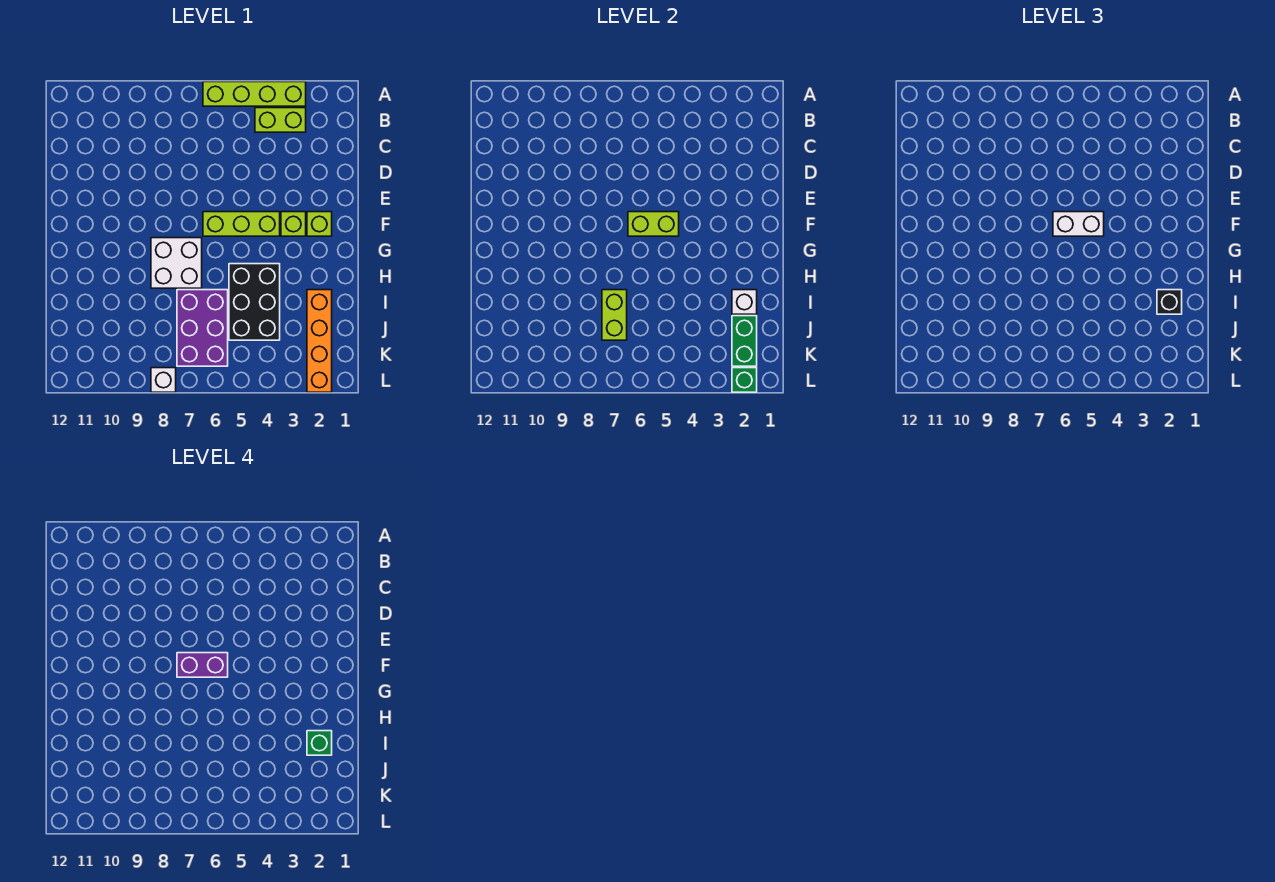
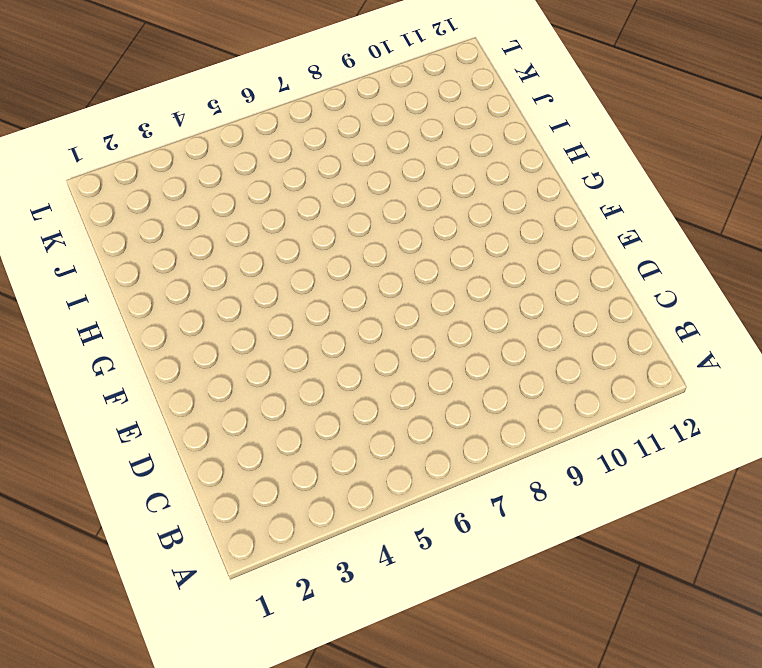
none -> lime 1x4 brick [203,82,306,106]
none -> lime 1x2 brick [255,108,306,132]
none -> lime 1x1 brick [307,212,332,236]

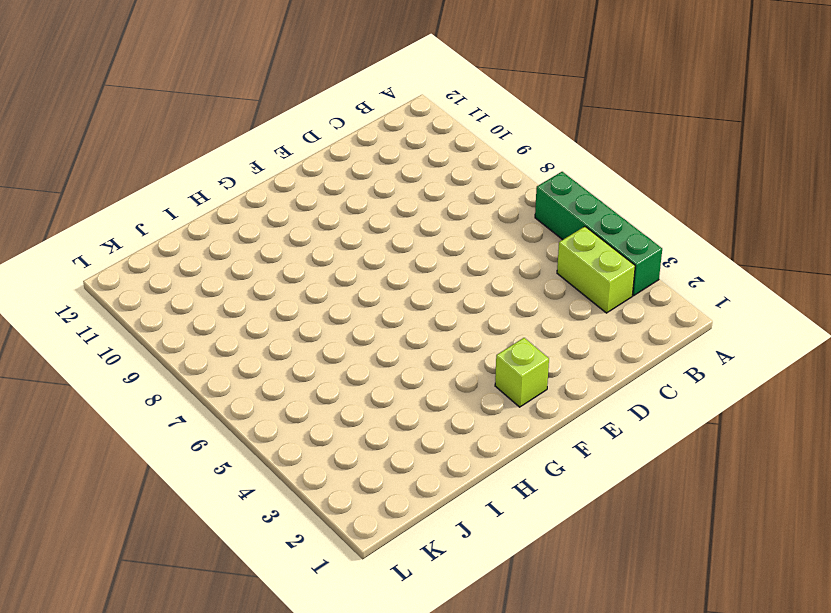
green 1x4 brick [535,172,662,296] -> lime 1x4 brick [203,82,306,106]
none -> lime 1x1 brick [281,212,306,236]
none -> lime 1x3 brick [203,212,280,236]
none -> white 2x2 brick [151,238,202,288]

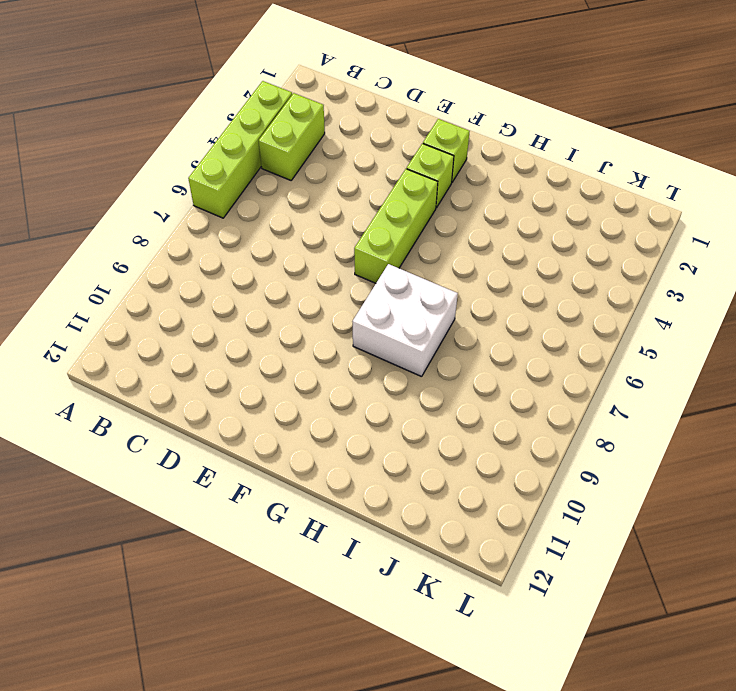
none -> black 2x3 brick [229,264,280,340]
none -> orange 1x4 brick [307,290,332,392]
none -> purple 2x3 brick [177,290,228,366]

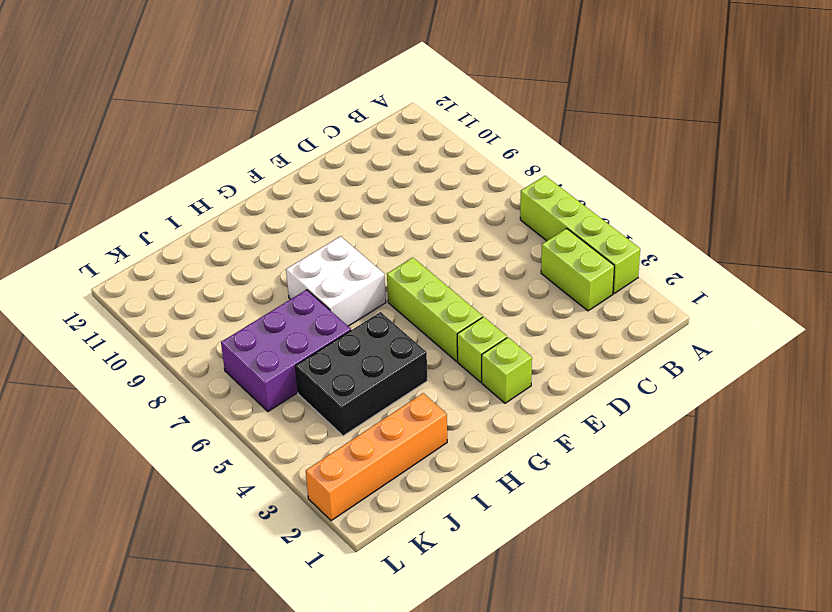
none -> white 1x1 brick [151,368,176,392]
none -> lime 1x2 brick [628,212,679,236]
none -> white 1x1 brick [732,290,757,314]

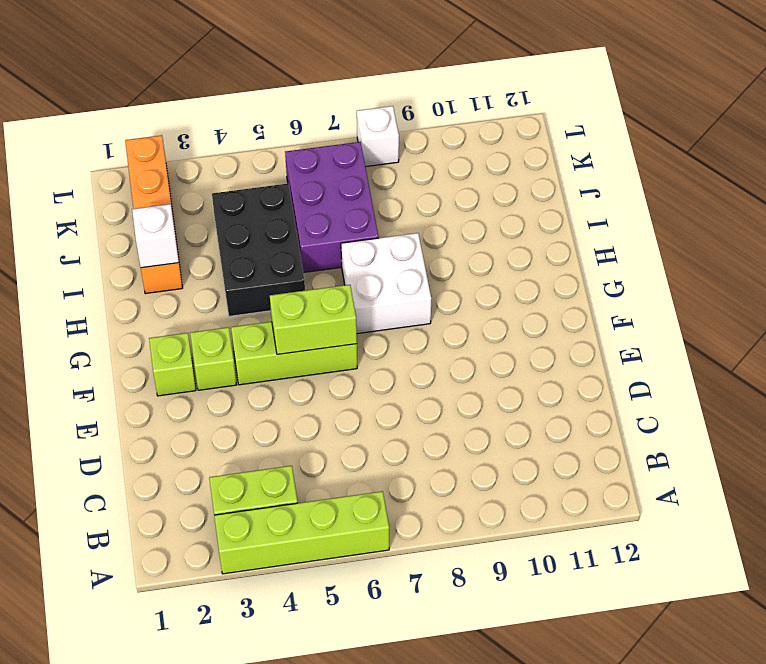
none -> lime 1x2 brick [602,290,627,340]
none -> green 1x2 brick [732,316,757,366]
none -> green 1x1 brick [732,368,757,392]

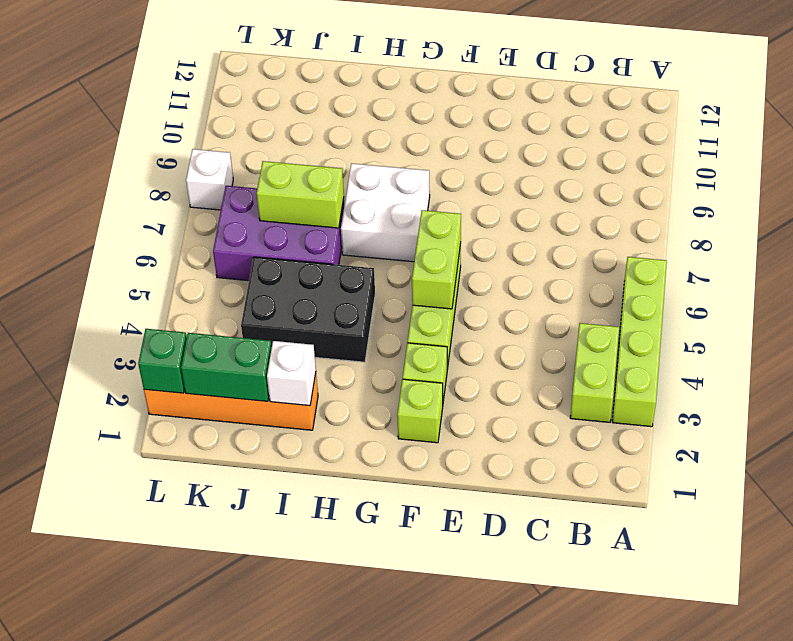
none -> white 1x2 brick [1053,212,1104,236]
none -> black 1x1 brick [1157,290,1182,314]
none -> purple 1x2 brick [177,653,228,677]

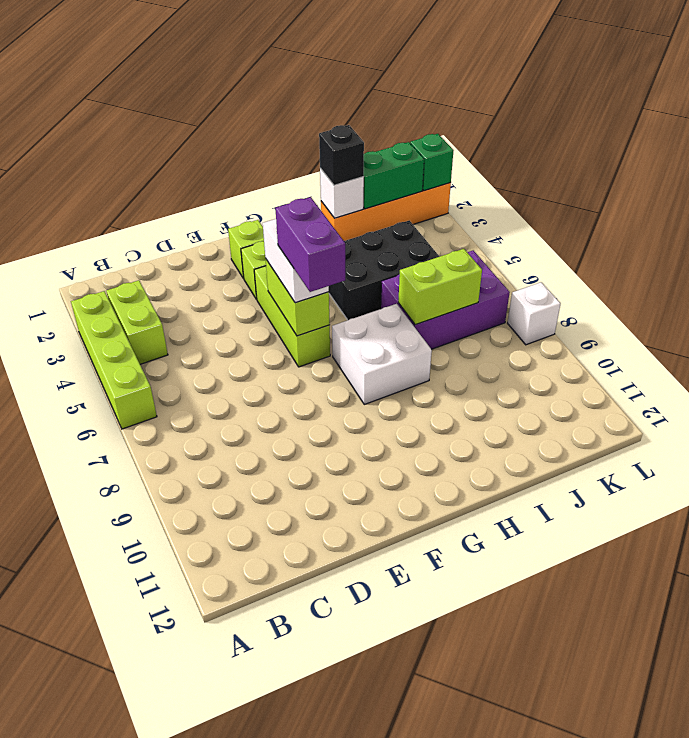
none -> green 1x1 brick [307,731,332,755]

